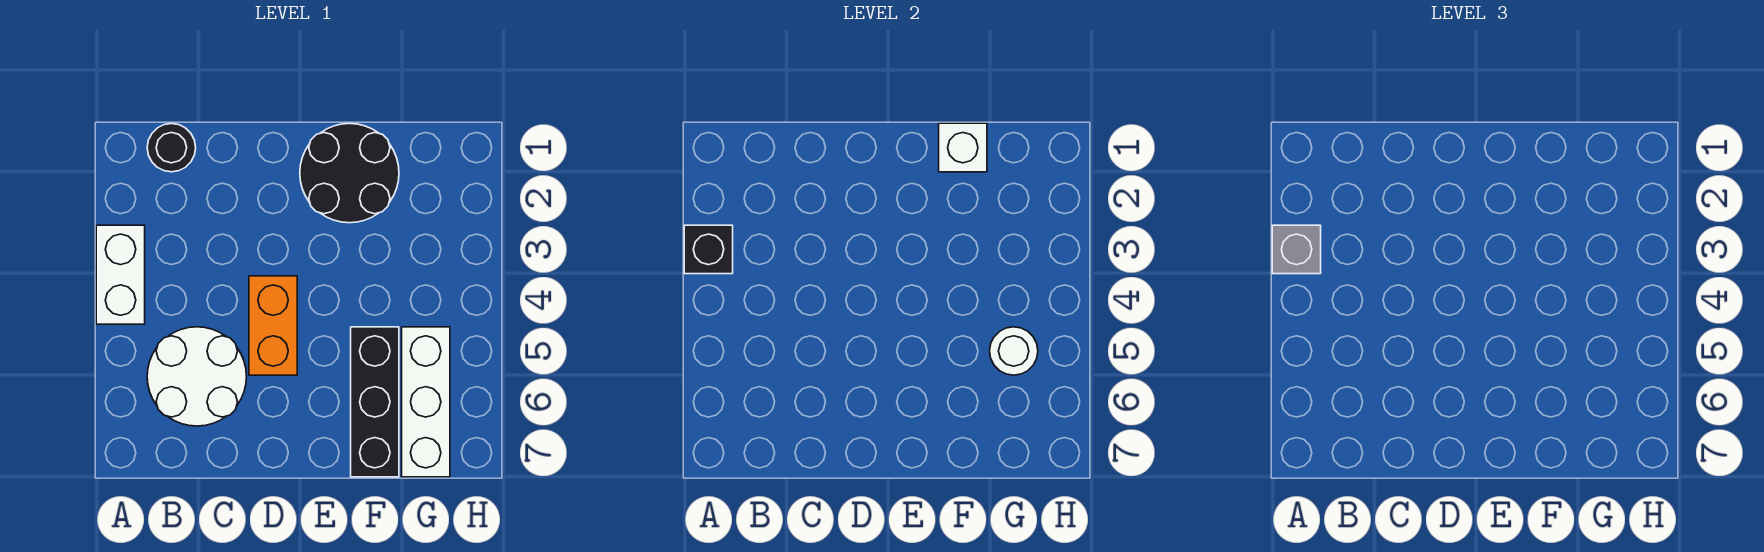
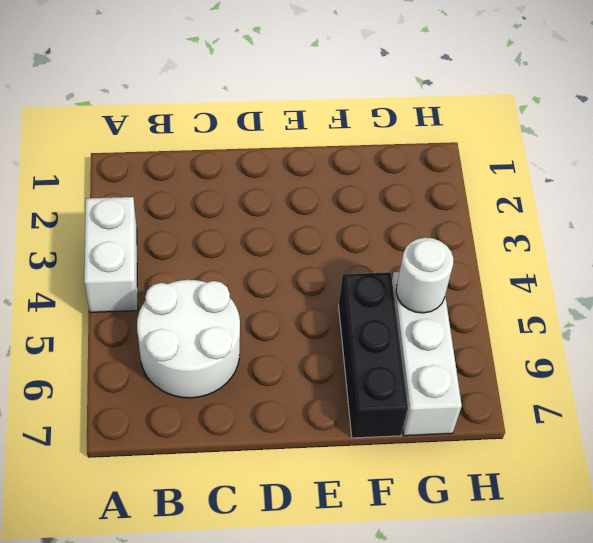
none -> black 1x1 round brick [147,124,196,172]
none -> orange 1x2 brick [249,276,297,375]

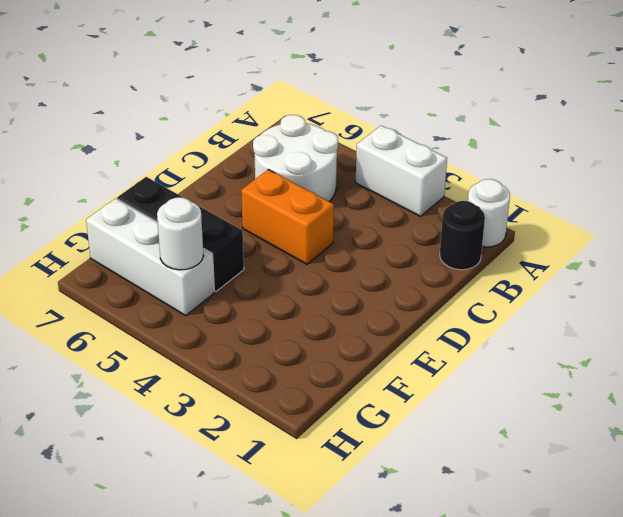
white 1x1 round brick [468,179,510,247] -> none
none -> black 2x2 round brick [300,124,399,223]
none -> black 1x1 brick [684,225,733,274]

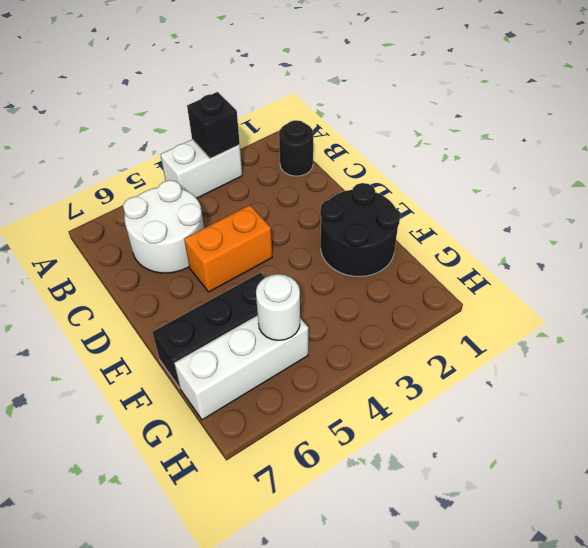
none -> white 1x1 brick [939,123,987,172]
none -> grey 1x1 brick [1272,225,1321,274]

